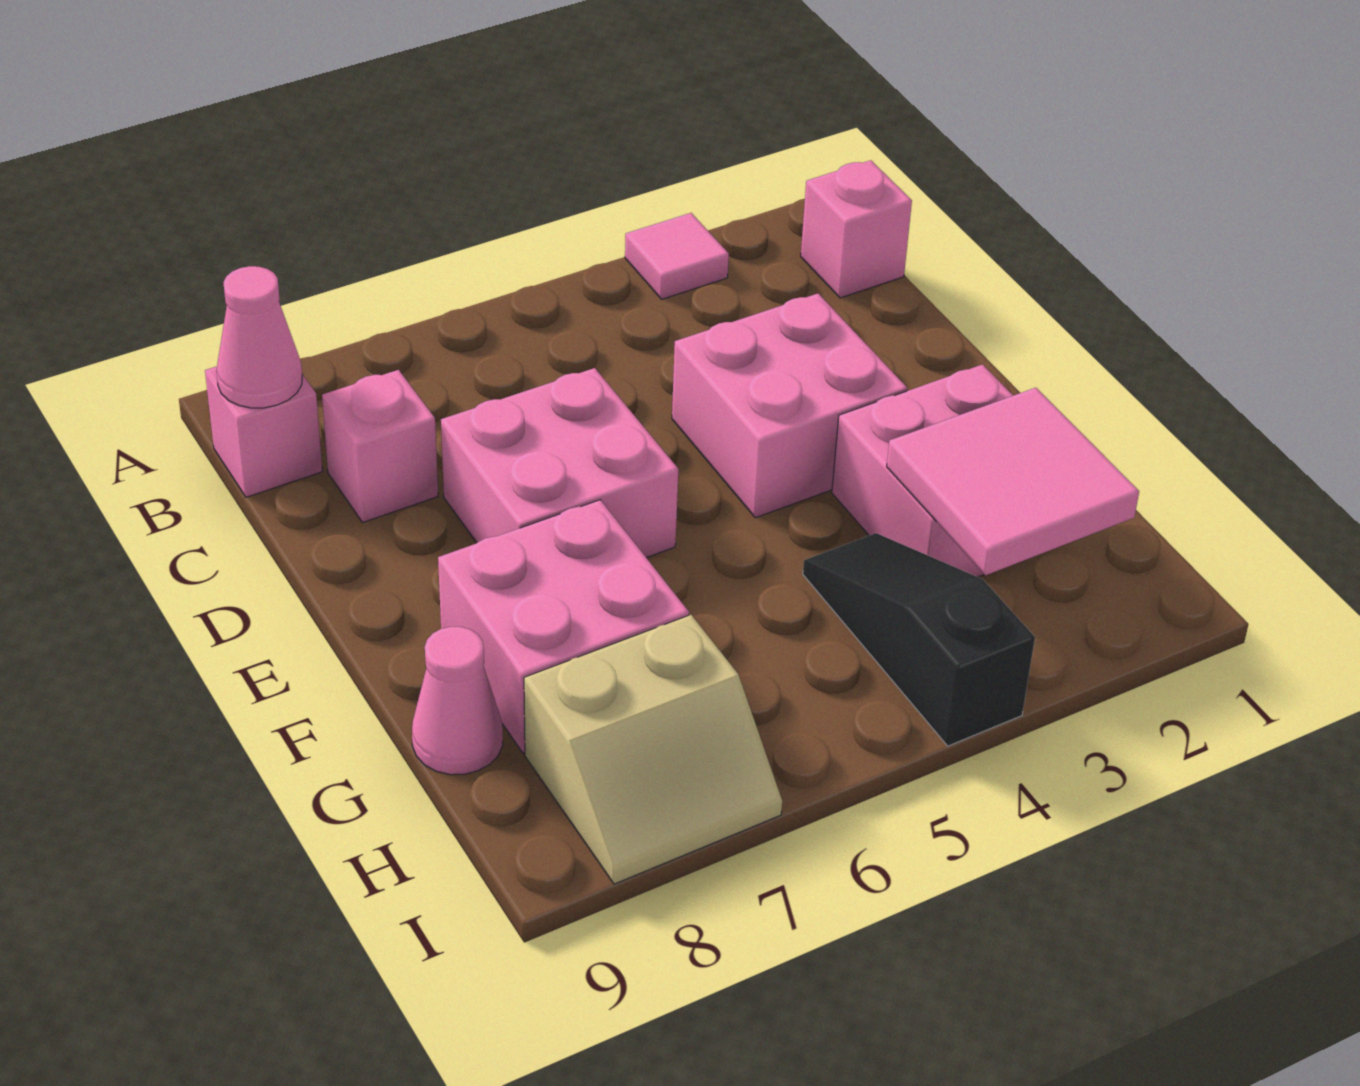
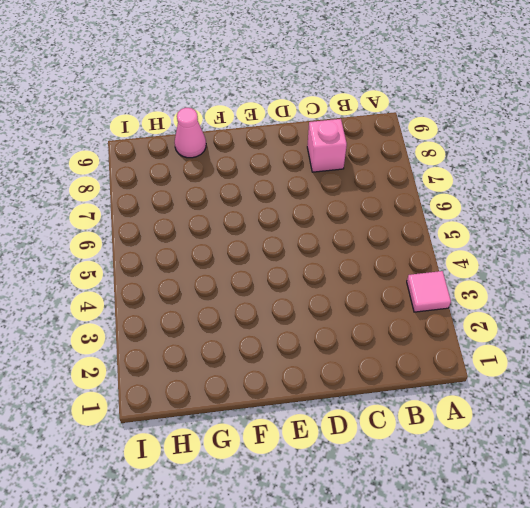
none -> pink 1x1 brick [801,160,912,298]
none -> pink 1x1 brick [205,367,322,497]
none -> pink 2x2 brick [672,294,907,518]

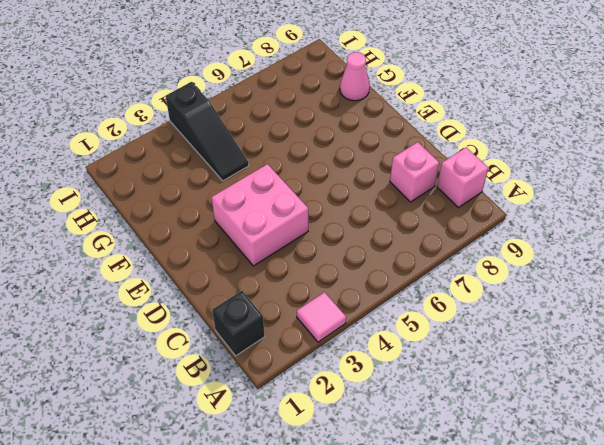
black 1x1 brick [212,291,265,356] -> pink 1x1 brick [801,160,912,298]
none -> pink 2x2 brick [441,368,678,558]
none -> pink 2x2 brick [832,365,1013,577]
none -> pink 2x2 brick [438,500,689,753]

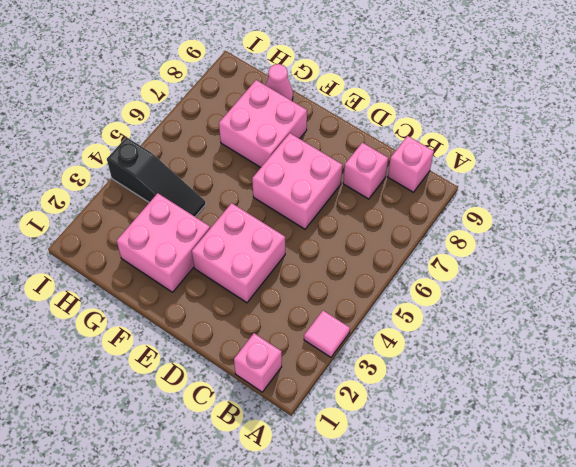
none -> tan 2x2 slope [524,615,782,884]
none -> pink 1x1 cone [216,266,302,408]
none -> pink 2x2 tile [887,388,1139,575]

